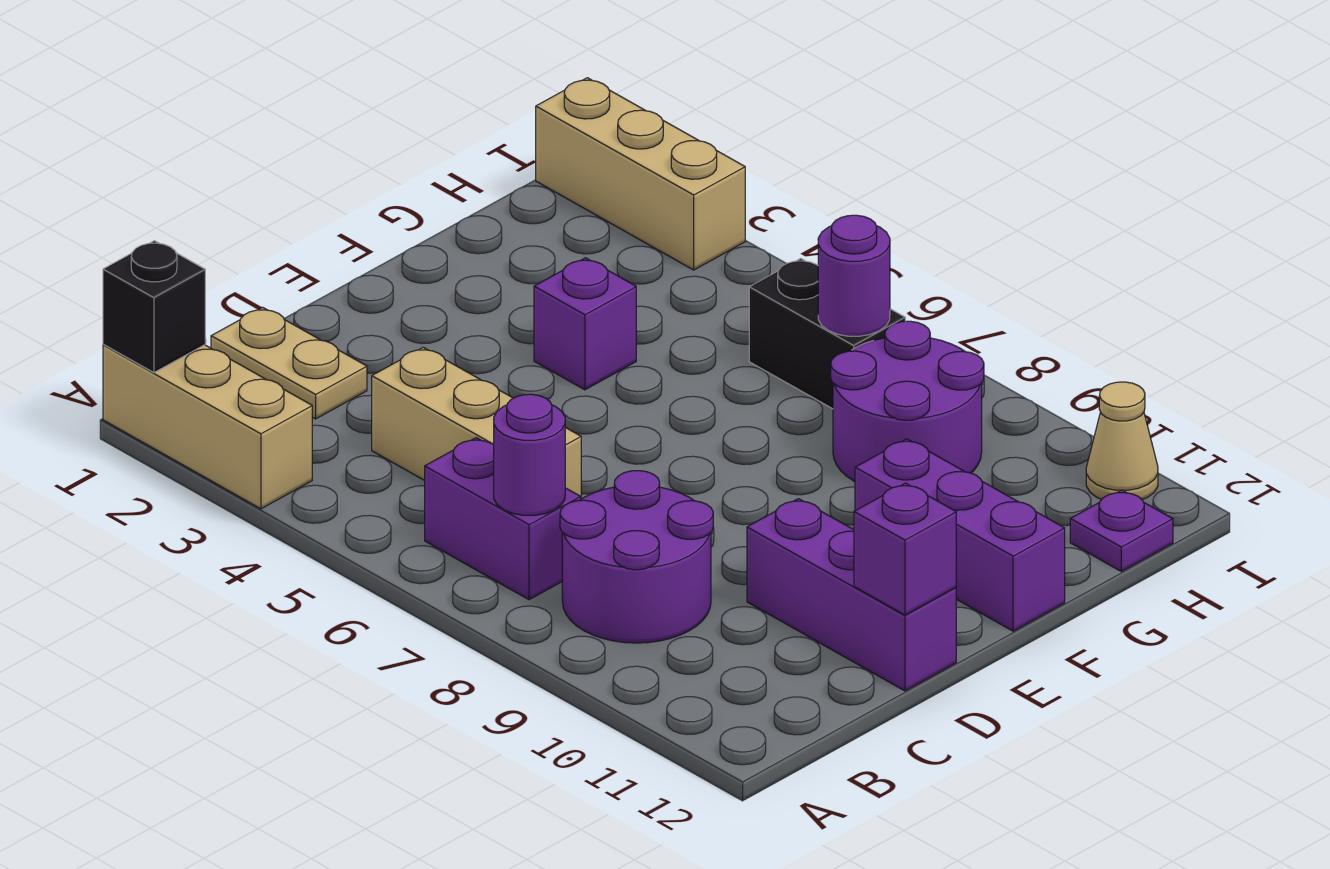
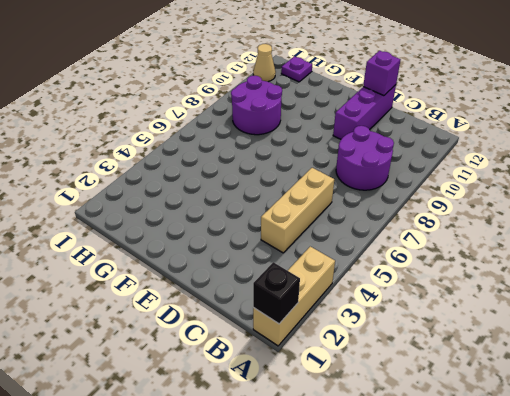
none -> purple 1x2 brick [425,438,581,600]
none -> tan 1x2 plate [211,307,367,419]
none -> purple 1x1 brick [534,258,636,390]

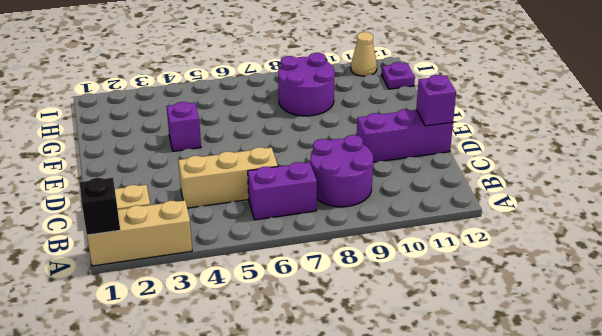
none -> purple 1x3 brick [855,439,1065,631]
none -> black 1x2 brick [749,259,905,409]
none -> tan 1x3 brick [536,78,745,270]

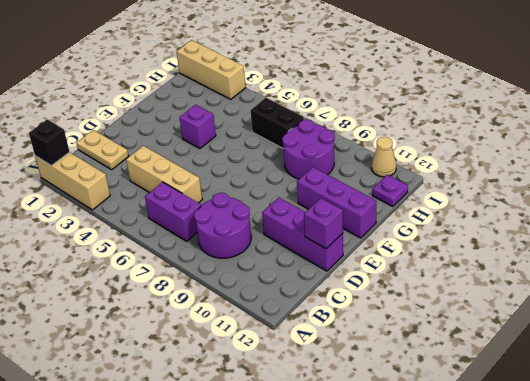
none -> purple 1x1 round brick [494,394,565,515]
none -> purple 1x1 round brick [818,215,890,336]

